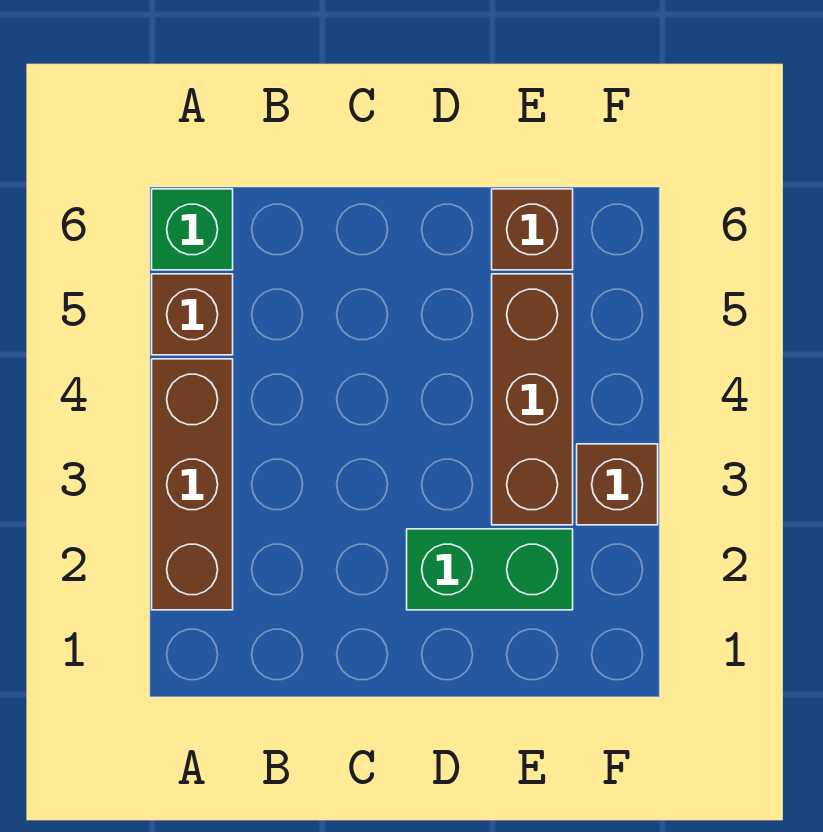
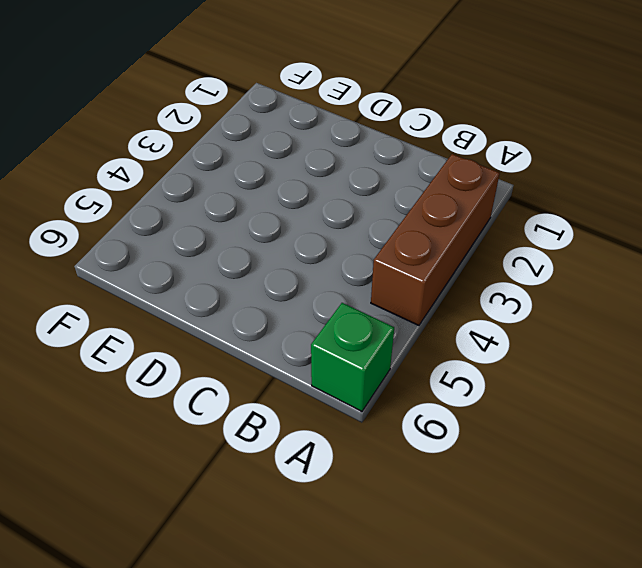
none -> brown 1x1 brick [152,274,233,355]
none -> green 1x2 brick [407,529,573,610]

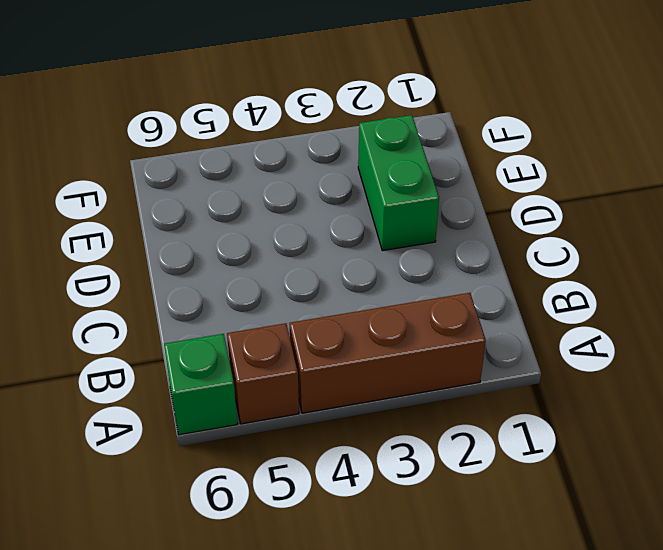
none -> brown 1x3 brick [492,274,573,525]
none -> brown 1x1 brick [492,189,573,270]

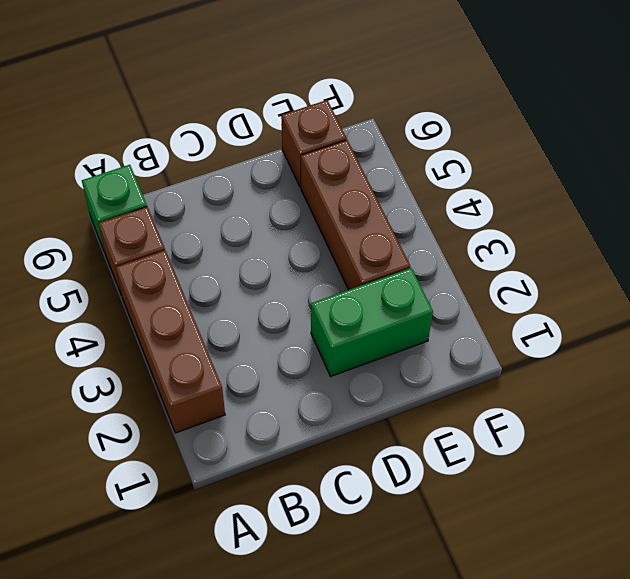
none -> brown 1x1 brick [577,444,658,525]

